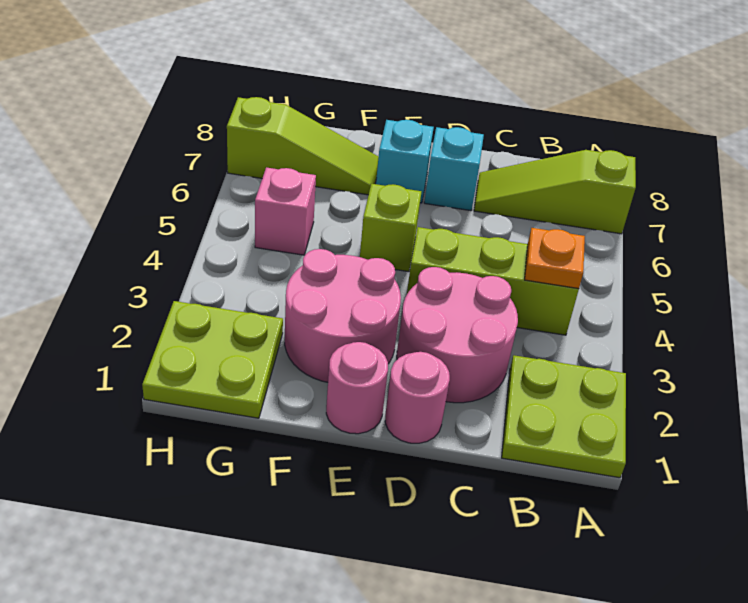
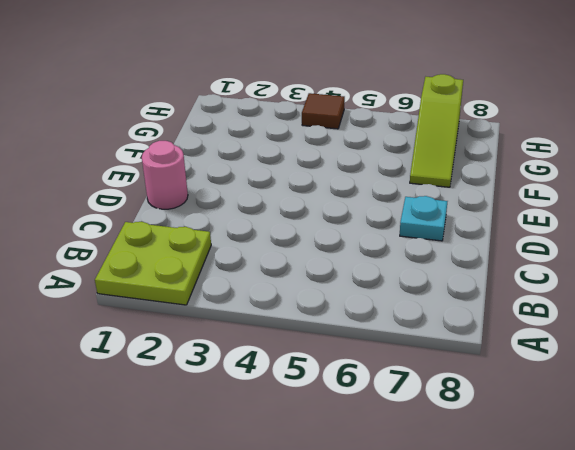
cyan 1x1 plate [400,196,447,241] -> cyan 1x1 brick [424,127,484,211]
brown 1x1 tile [302,93,345,129] -> none
none -> lime 1x3 slope [474,150,636,234]
none -> lime 1x3 brick [407,227,579,335]
none -> pink 2x2 round brick [397,267,518,403]

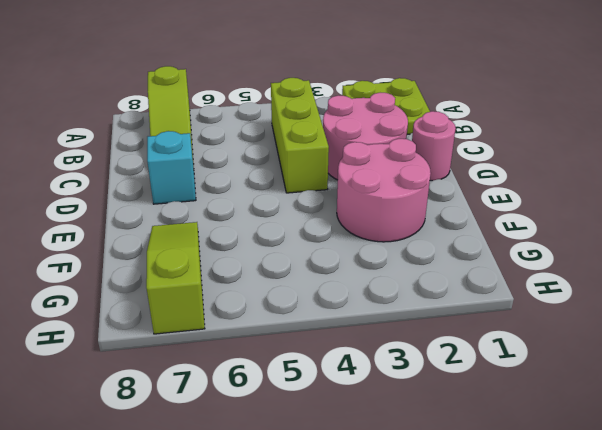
none -> pink 1x1 round brick [326,342,388,434]
none -> lime 1x1 brick [360,184,421,272]
none -> cyan 1x1 brick [376,120,434,203]

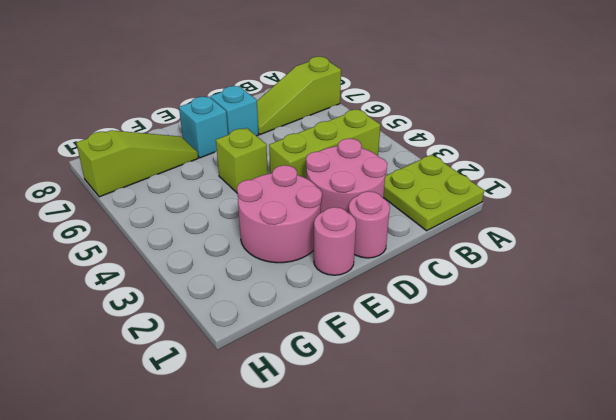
none -> lime 2x2 plate [142,301,283,418]
none -> pink 1x1 brick [255,167,316,255]
none -> orange 1x1 plate [525,228,585,289]

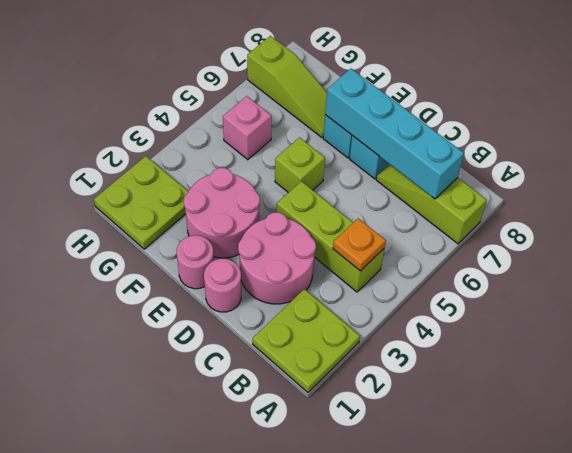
cyan 1x4 brick [325,69,464,199] -> none

